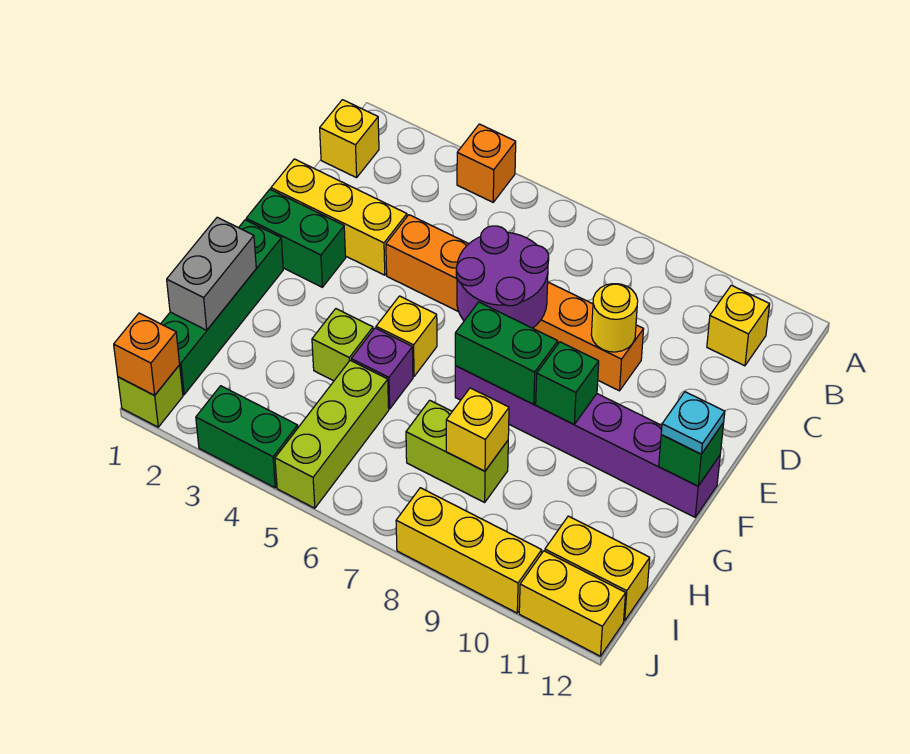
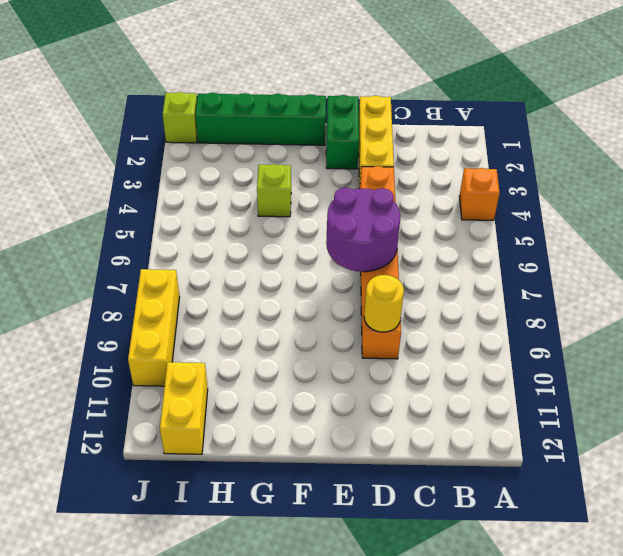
none -> yellow 1x1 brick [320,100,379,178]
none -> yellow 1x1 brick [707,285,770,366]
none -> yellow 1x1 brick [376,296,437,377]

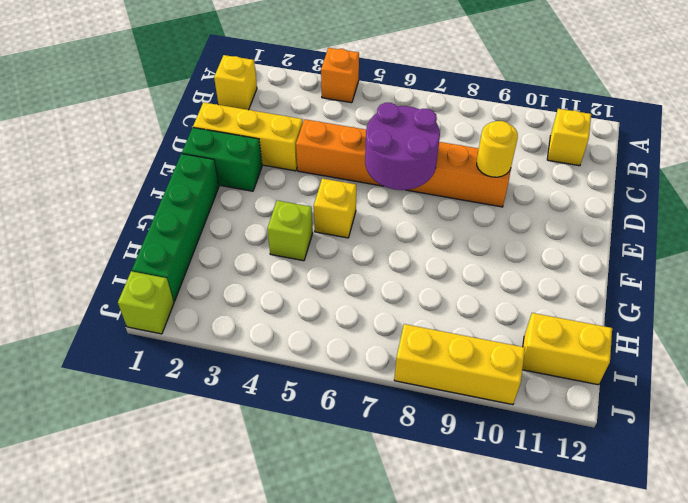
none -> purple 1x6 brick [455,366,720,517]
none -> purple 1x1 brick [351,328,413,409]
none -> lime 1x3 brick [275,360,389,508]

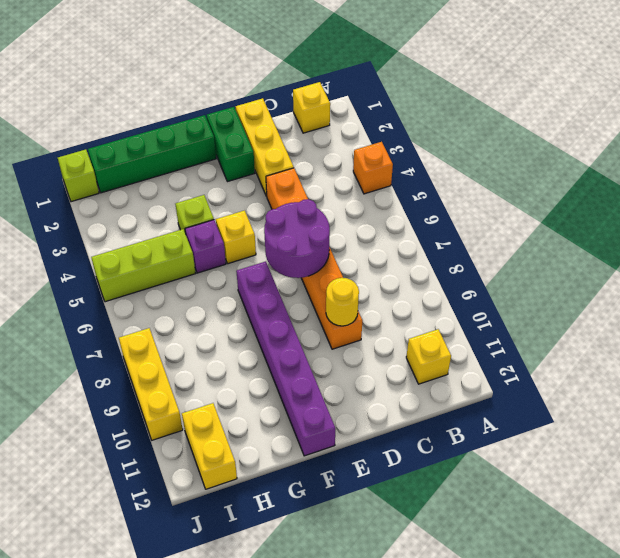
none -> lime 1x2 brick [406,400,508,502]
none -> green 1x2 brick [196,386,298,488]
none -> yellow 1x2 brick [519,551,626,656]

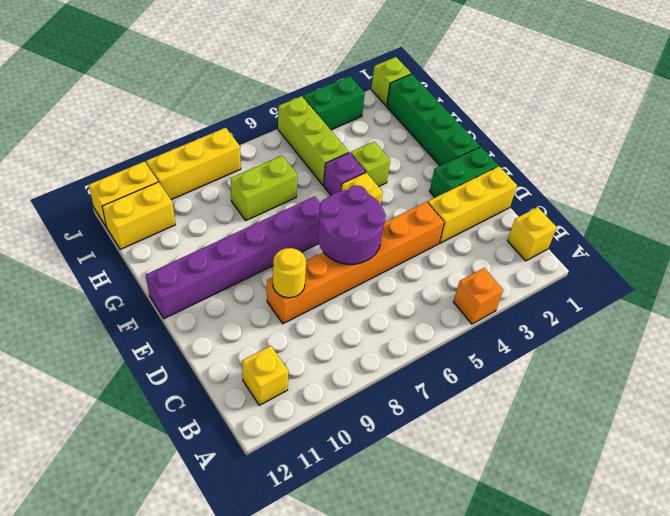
none -> green 1x2 brick [455,302,558,404]
none -> green 1x1 brick [536,342,599,424]
none -> green 1x1 brick [659,423,724,486]

